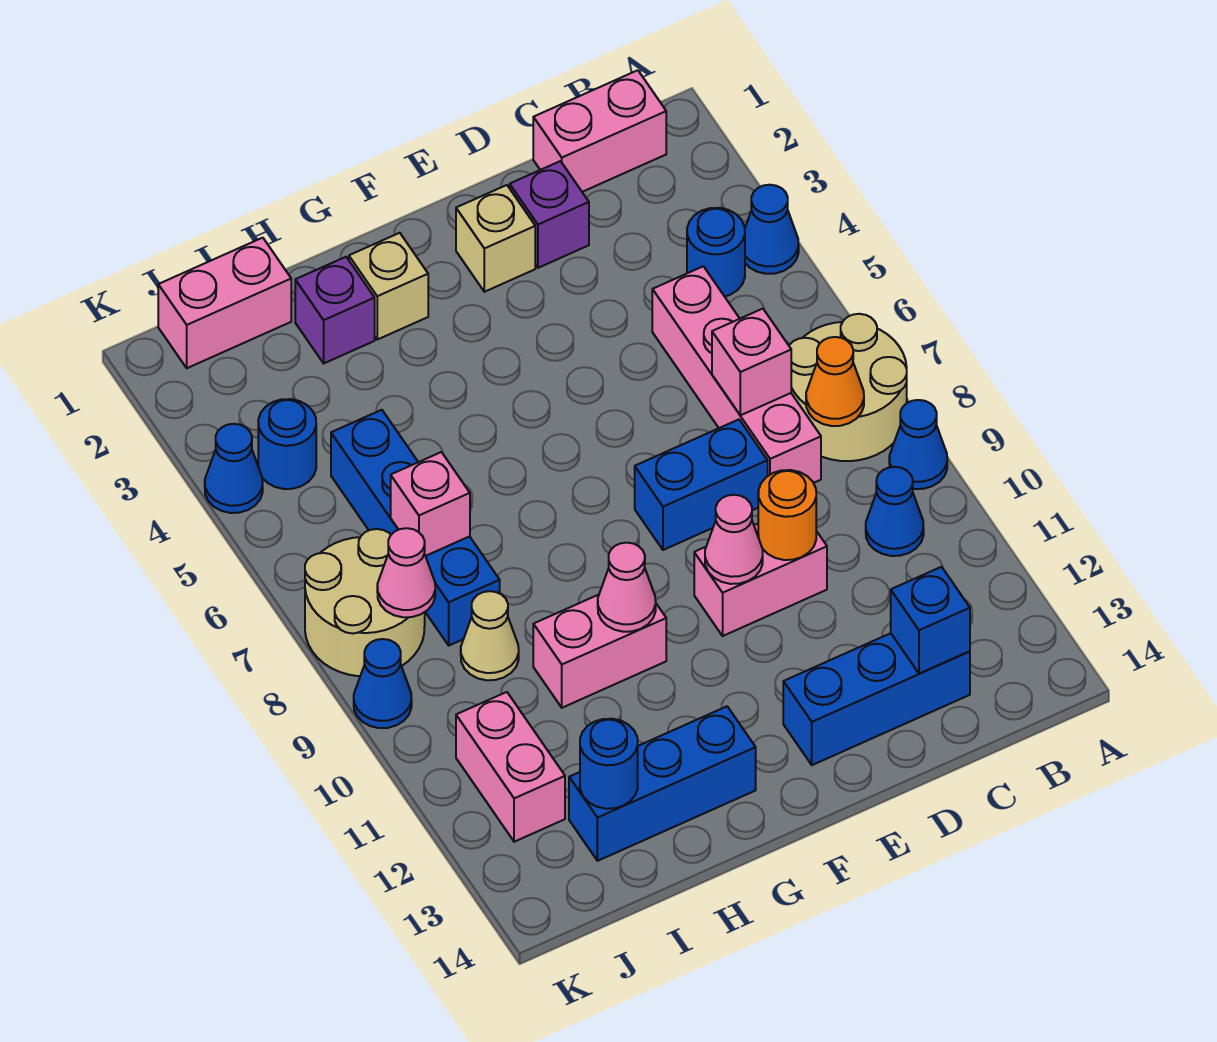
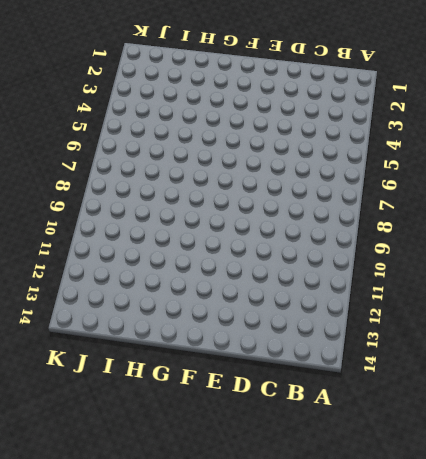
none -> blue 1x1 cone [745,185,799,274]
none -> tan 2x2 round brick [789,314,907,461]
none -> blue 1x1 cone [889,400,947,489]
none -> pink 1x2 brick [533,70,666,192]

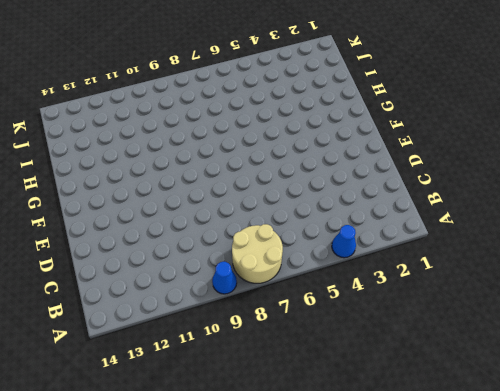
none -> pink 1x2 brick [533,70,666,192]
none -> blue 1x1 round brick [687,208,745,297]
none -> blue 1x1 cone [866,467,924,556]
none -> pink 1x4 brick [652,266,821,483]

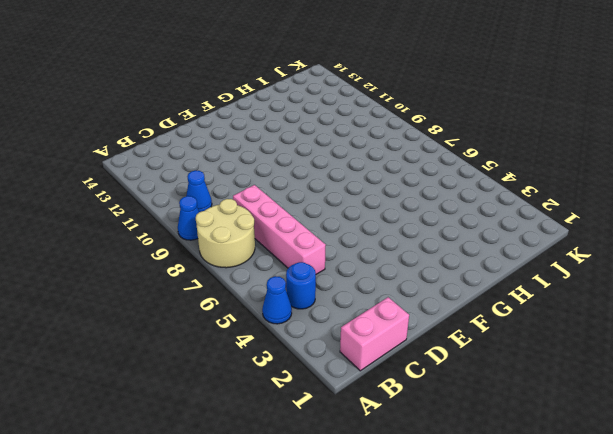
none -> blue 1x3 brick [783,633,970,765]
none -> purple 1x1 brick [510,161,589,268]
none -> blue 1x2 brick [635,420,768,550]
none -> pink 1x2 brick [694,524,827,636]

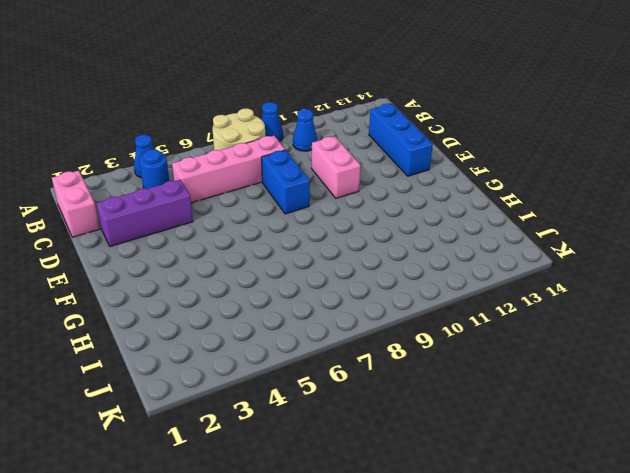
purple 1x3 brick [96,180,193,247] -> purple 1x1 brick [510,161,589,268]
none -> tan 1x1 brick [456,185,535,292]
none -> tan 1x1 brick [349,233,428,340]
none -> pink 1x2 brick [533,595,666,708]
none -> blue 1x3 brick [569,706,756,861]

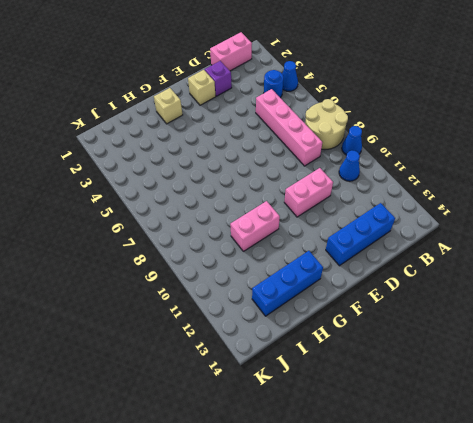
none -> blue 1x2 brick [635,420,768,550]
none -> purple 1x1 brick [295,257,375,363]
none -> pink 1x2 brick [158,238,291,368]
none -> blue 1x4 brick [331,410,500,645]

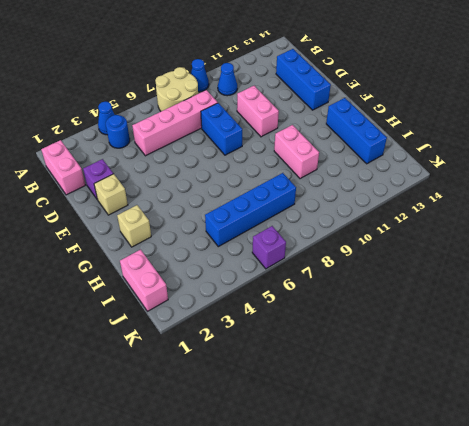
purple 1x1 brick [252,226,286,269] -> purple 1x1 brick moved to [295,257,375,363]
none -> tan 1x1 cone [461,591,519,680]
none -> blue 1x1 round brick [258,399,316,489]
none -> tan 2x2 round brick [305,529,425,676]
none -> pink 1x2 brick [456,692,565,842]

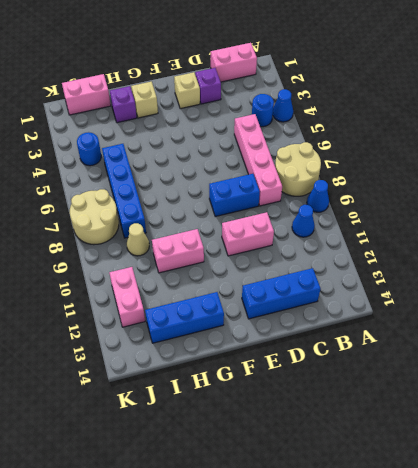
none -> blue 1x1 cone [205,424,263,513]
none -> blue 1x1 cone [354,639,412,728]
none -> orange 1x1 cone [806,337,864,426]
none -> pink 1x1 brick [712,309,791,415]

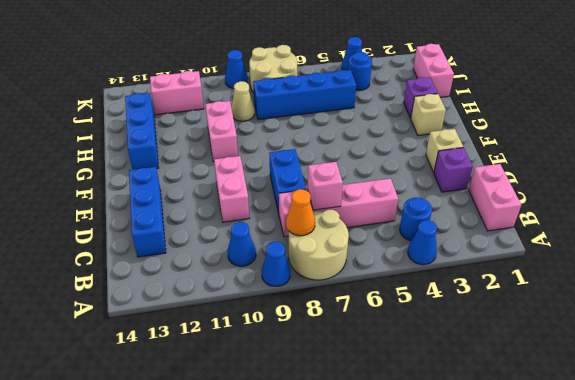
none -> blue 1x1 brick [891,567,970,674]
none -> orange 1x1 round brick [758,470,816,560]
none -> pink 1x1 cone [705,495,763,584]
none -> pink 1x1 cone [598,543,656,632]

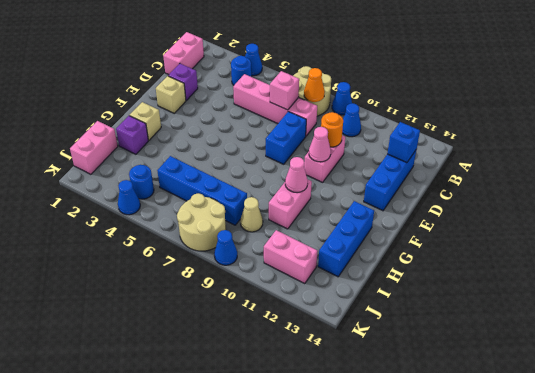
none -> pink 1x1 brick [391,452,470,556]
none -> blue 1x1 round brick [580,719,638,809]
none -> pink 1x1 cone [377,528,435,617]

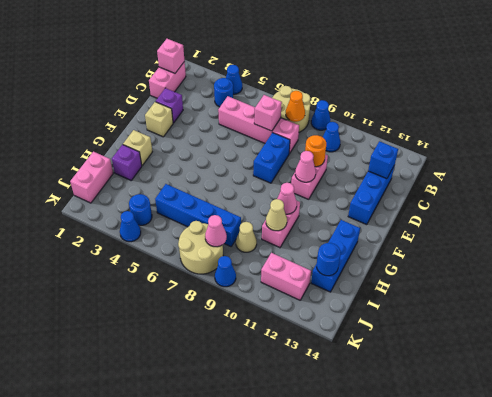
pink 1x1 brick [157,39,185,73] -> pink 1x1 brick moved to [391,452,470,556]
tan 1x1 cone [266,199,287,231] -> none

